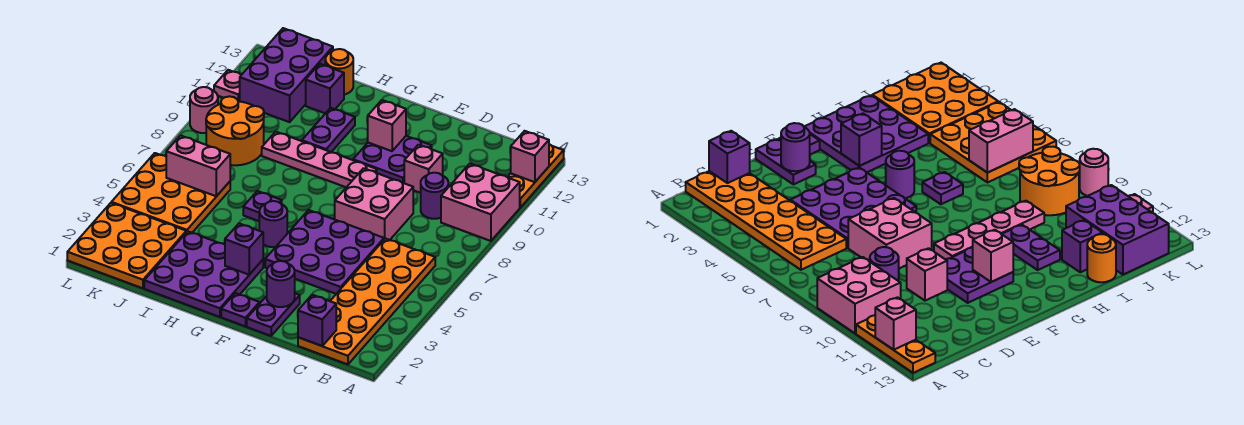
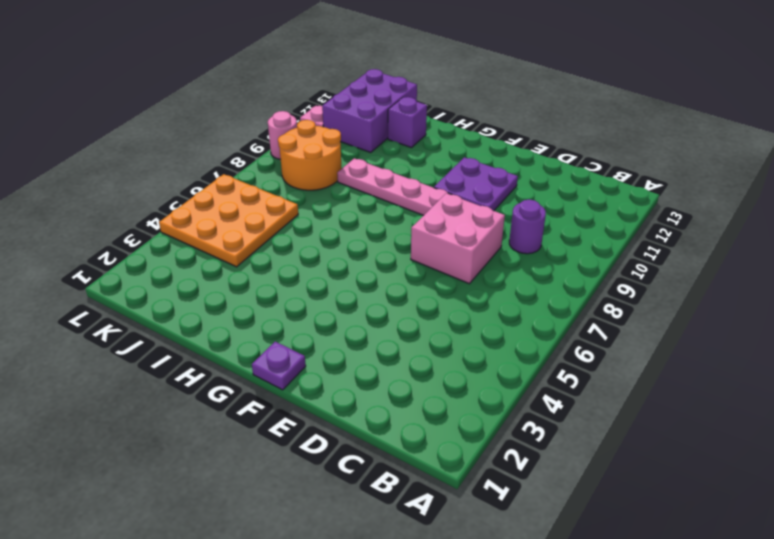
none -> pink 2x2 brick [441,164,520,241]
none -> orange 1x3 plate [508,144,564,208]
none -> orange 2x6 plate [298,239,435,364]

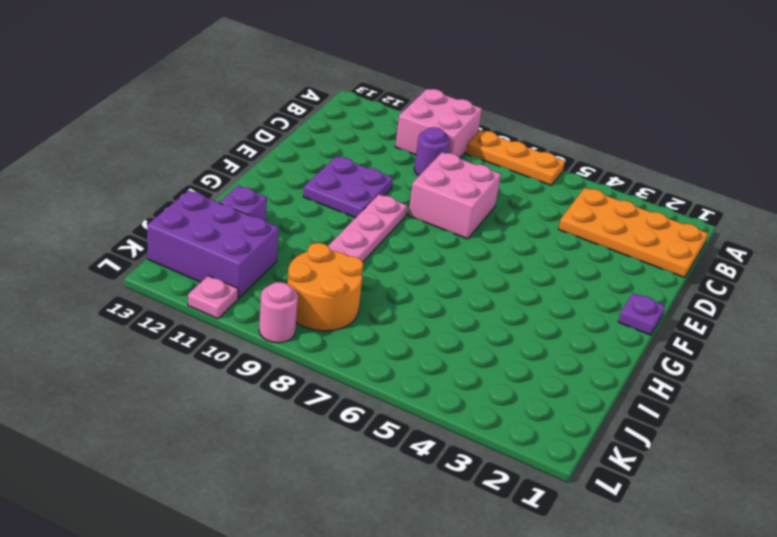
orange 1x3 plate [466,130,565,185] -> orange 1x3 plate moved to [508,144,564,208]
orange 2x4 plate [559,188,708,278] -> orange 2x6 plate [298,239,435,364]
none -> purple 3x3 plate [265,210,384,294]
none -> pink 1x1 brick [404,145,443,193]
none -> purple 1x2 plate [247,293,300,336]

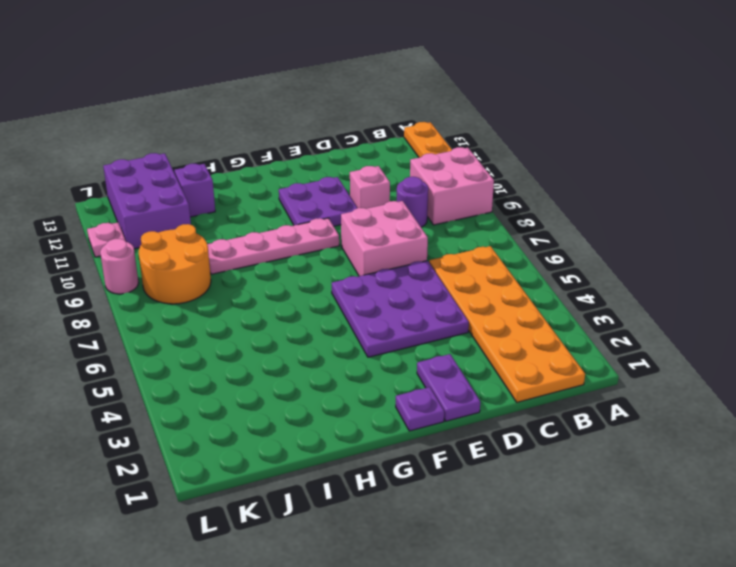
none -> purple 3x3 plate [144,231,263,317]
none -> purple 1x1 round brick [259,201,287,247]
none -> purple 1x1 plate [243,191,282,221]

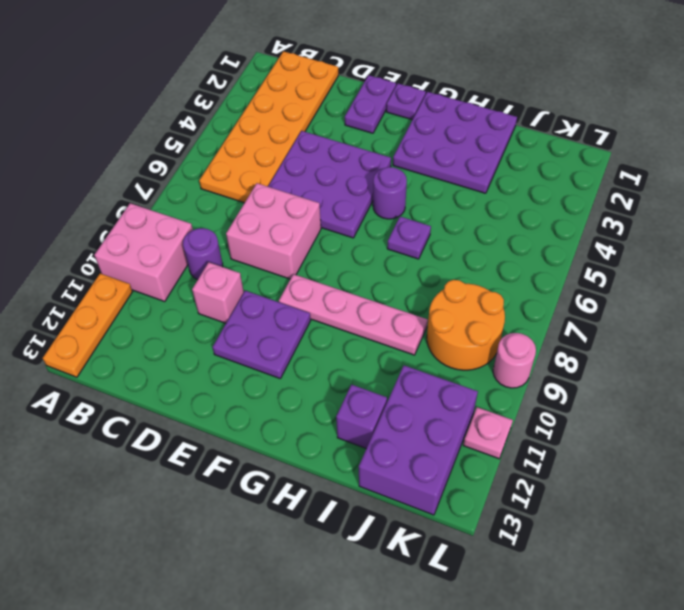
none -> purple 1x2 plate [302,108,355,152]
none -> orange 1x1 round brick [325,49,353,95]
none -> orange 3x3 plate [67,203,186,288]

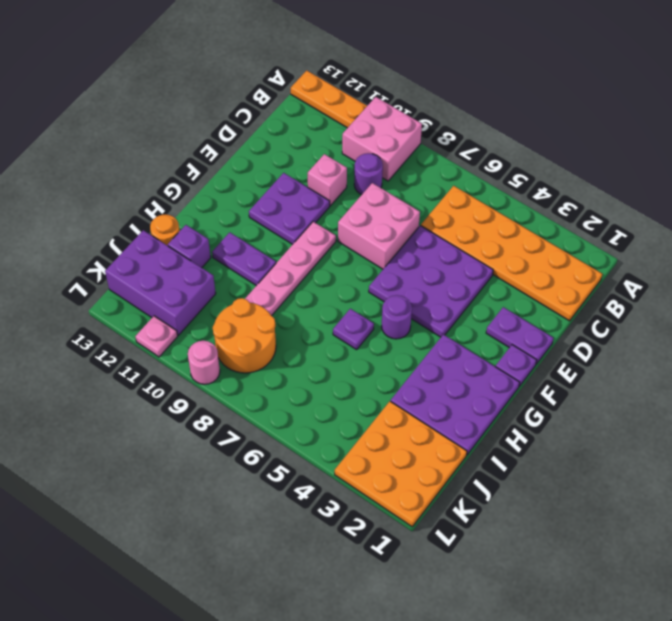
none -> orange 3x3 plate [111,153,230,233]
none -> pink 1x1 brick [511,131,549,182]
none -> purple 1x1 brick [298,295,336,346]

